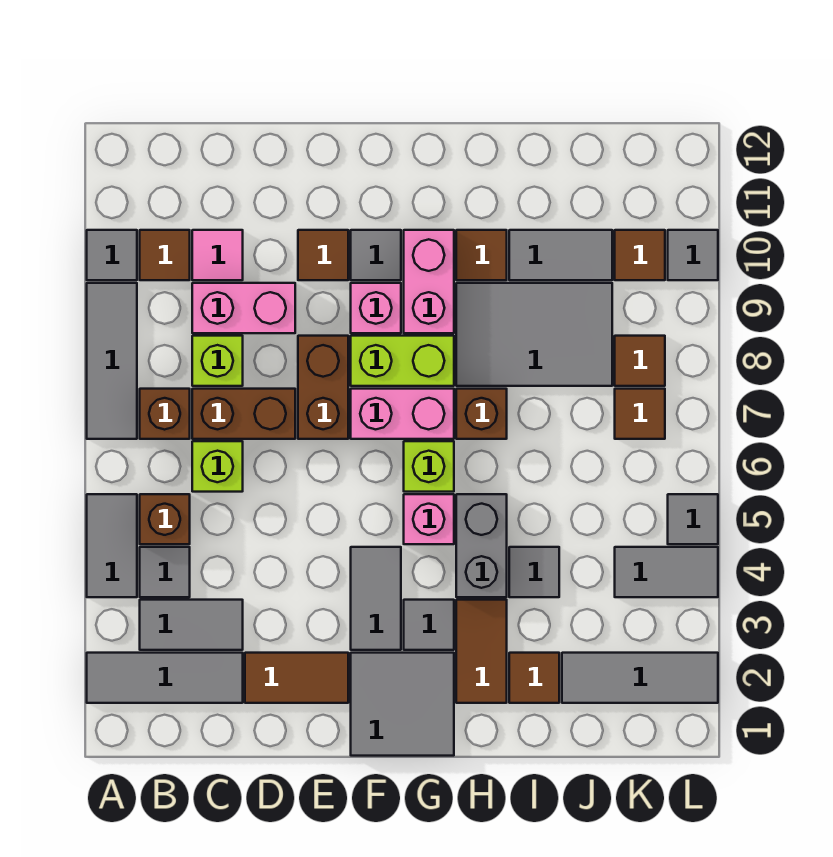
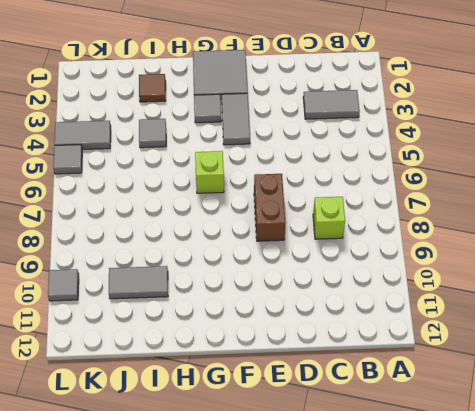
none -> grey 1x3 tile [87,653,243,703]
none -> grey 1x2 tile [87,494,137,597]
none -> grey 1x3 tile [87,283,137,439]
none -> grey 1x1 tile [87,230,137,280]

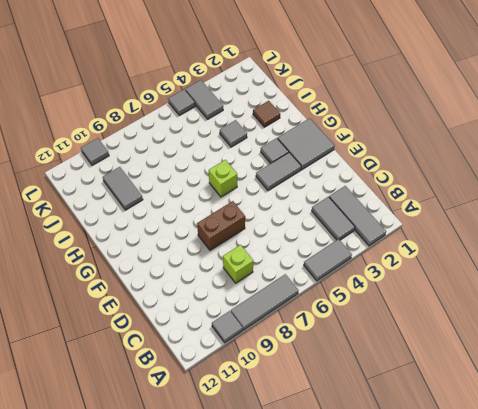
none -> grey 1x1 tile [140,547,190,597]
none -> brown 1x1 brick [140,494,190,544]
none -> brown 1x1 brick [140,389,190,439]
none -> brown 1x1 tile [140,230,190,280]

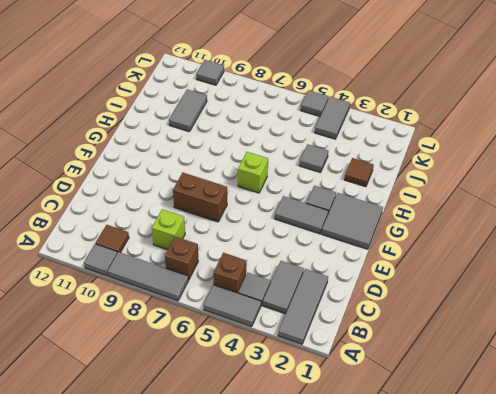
none -> lime 1x1 brick [192,441,243,492]
none -> brown 1x2 brick [192,389,295,439]
none -> pink 1x2 brick [192,283,295,333]
none -> pink 1x1 tile [192,230,243,280]

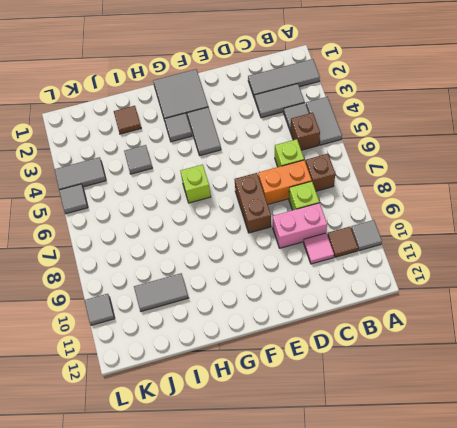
orange 1x2 brick [258,160,312,204] -> brown 1x2 brick [192,389,295,439]
none -> grey 1x3 tile [87,283,137,439]
none -> brown 1x2 tile [245,653,348,703]
none -> brown 1x1 tile [298,230,348,280]
none -> pink 1x2 brick [351,389,454,439]

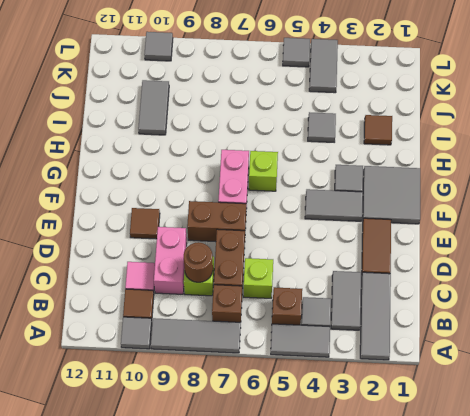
brown 1x1 round brick [184,242,213,282] -> none
none -> lime 1x2 brick [351,336,454,386]
none -> pink 1x1 brick [351,283,401,333]
none -> grey 1x1 tile [351,230,401,280]
none -> pink 1x1 brick [404,494,454,544]

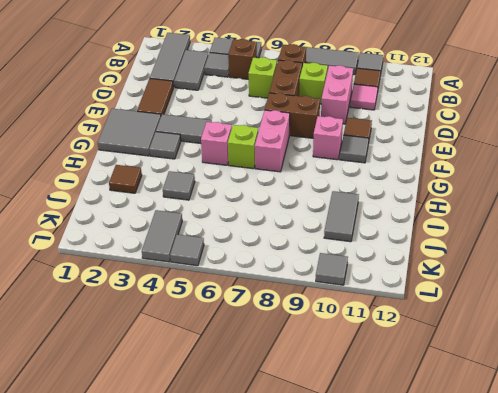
none -> lime 1x2 brick [351,336,454,386]
none -> pink 1x2 brick [404,230,454,333]
none -> brown 1x2 tile [456,600,507,703]
none -> grey 1x2 brick [456,494,507,597]

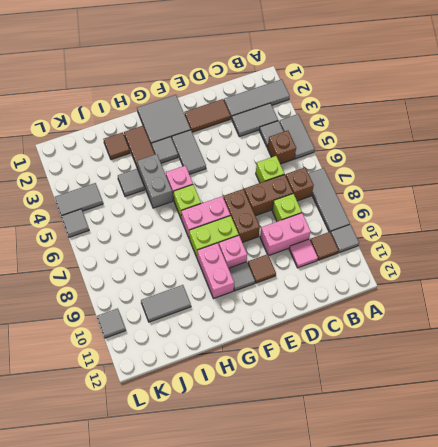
none -> brown 1x1 brick [456,389,507,439]
none -> grey 2x3 tile [456,283,612,386]
none -> brown 1x1 tile [456,230,507,280]
none -> grey 1x3 tile [562,653,718,703]

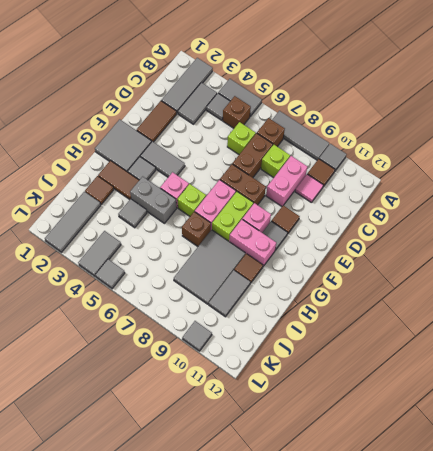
none -> brown 1x1 tile [615,389,665,439]
none -> brown 1x1 tile [615,336,665,386]
none -> brown 1x1 tile [615,230,665,280]

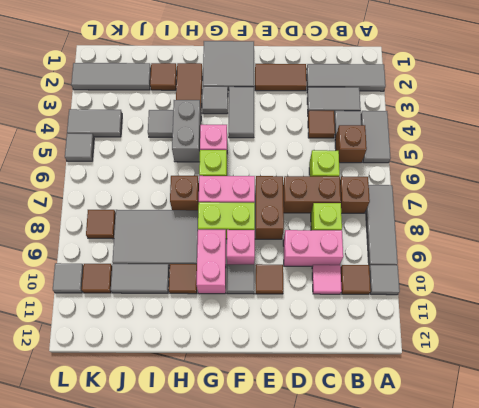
brown 1x1 tile [308,111,335,138] -> brown 1x1 tile moved to [615,389,665,439]

